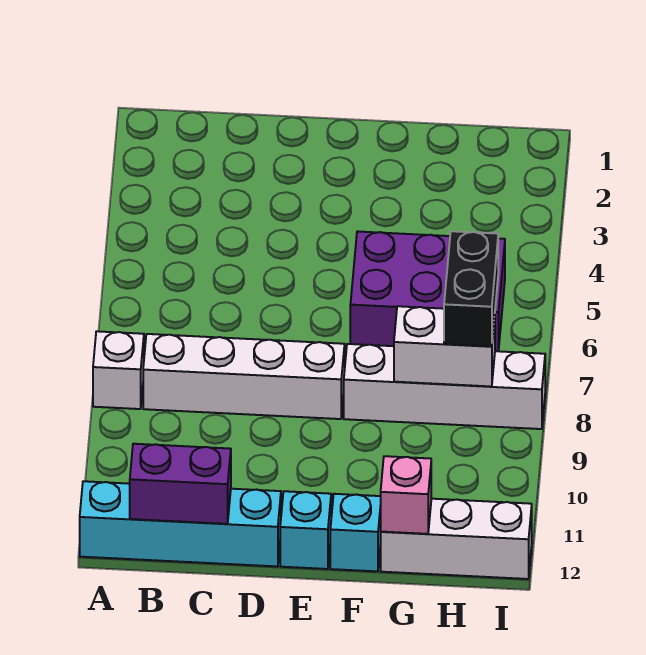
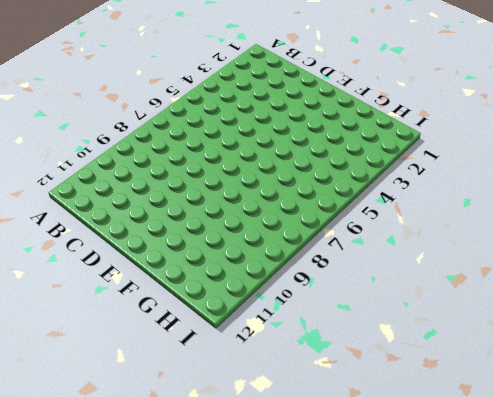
none -> white 1x1 brick [93,331,144,409]
none -> cyan 1x4 brick [80,481,281,566]
none -> white 1x4 brick [143,334,345,419]

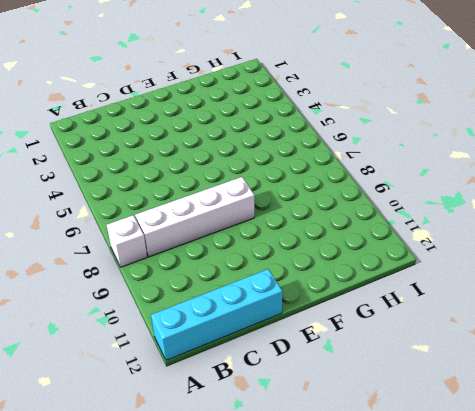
none -> cyan 1x1 brick [280,491,331,569]
none -> purple 2x3 brick [350,231,505,351]
none -> white 1x4 brick [344,344,545,429]

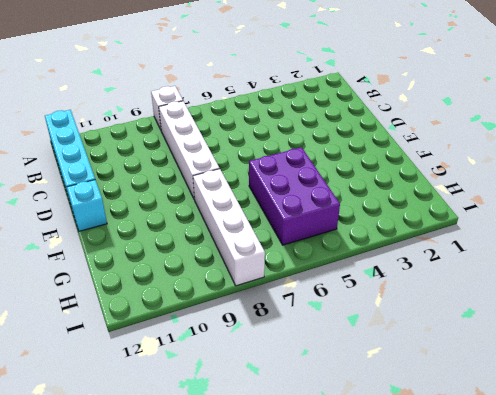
none -> cyan 1x1 brick [330,494,381,571]
none -> white 1x3 brick [381,499,532,579]
none -> purple 1x2 brick [130,444,231,524]

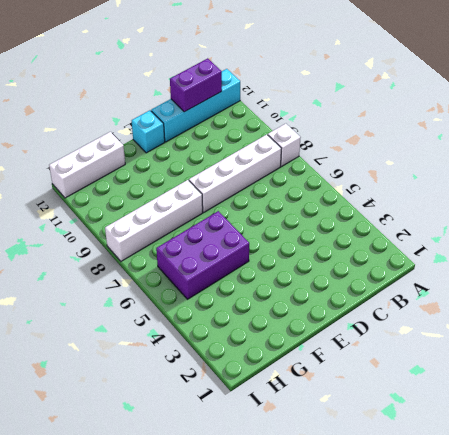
none -> cyan 1x1 brick [330,494,381,571]
none -> white 1x2 brick [394,306,495,387]
none -> pink 1x1 brick [381,456,431,534]

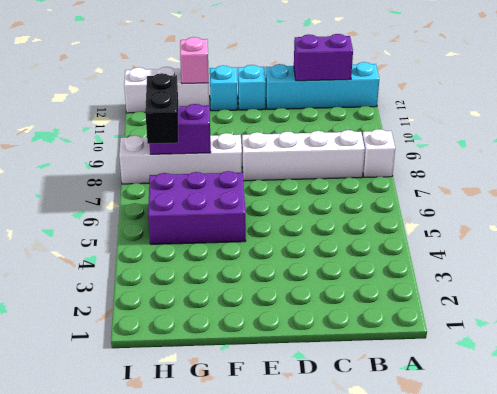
purple 1x2 brick [150,104,211,154] -> white 1x2 brick [394,306,495,387]

